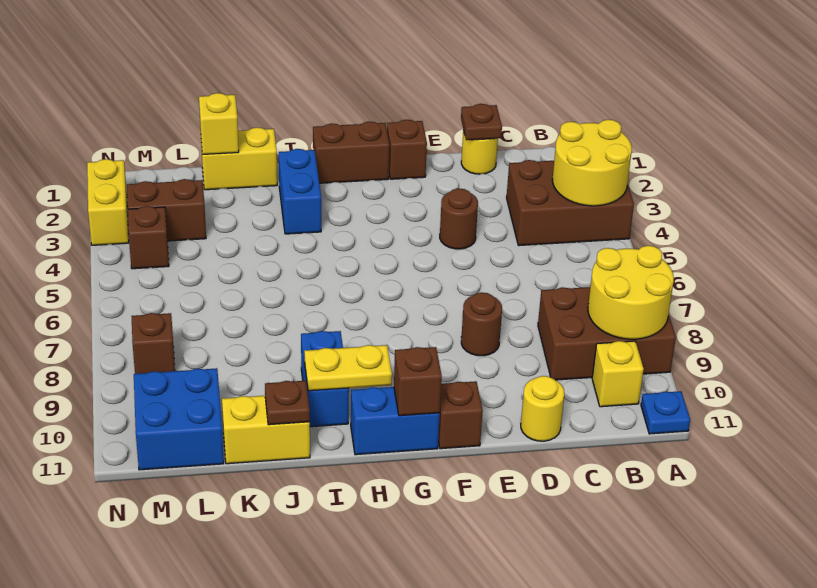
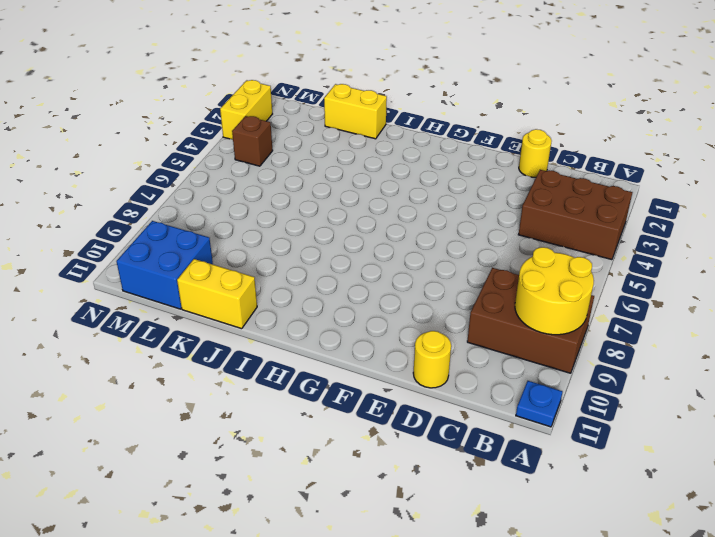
none -> yellow 1x1 brick [592,341,644,407]
none -> brown 1x1 round brick [440,188,478,249]
none -> brown 1x1 round brick [461,292,502,356]

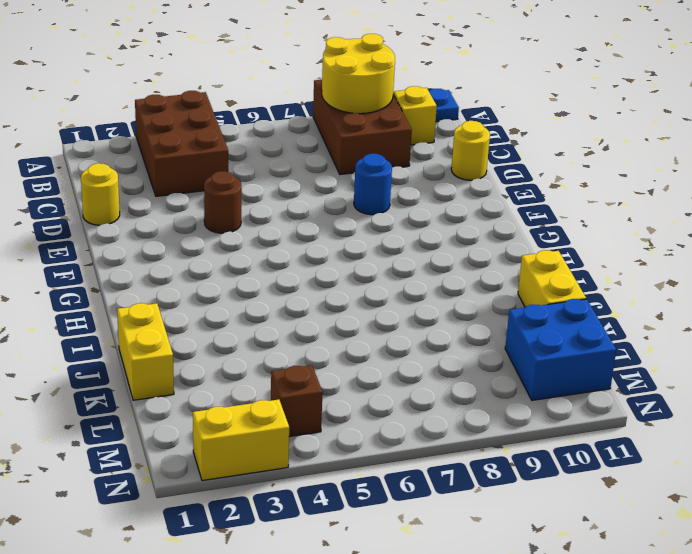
blue 1x1 round brick [354,154,392,215] -> brown 1x1 round brick [461,292,502,356]
none -> brown 1x1 brick [387,120,427,179]
none -> brown 1x1 brick [438,381,483,449]
none -> brown 1x2 brick [313,122,390,183]

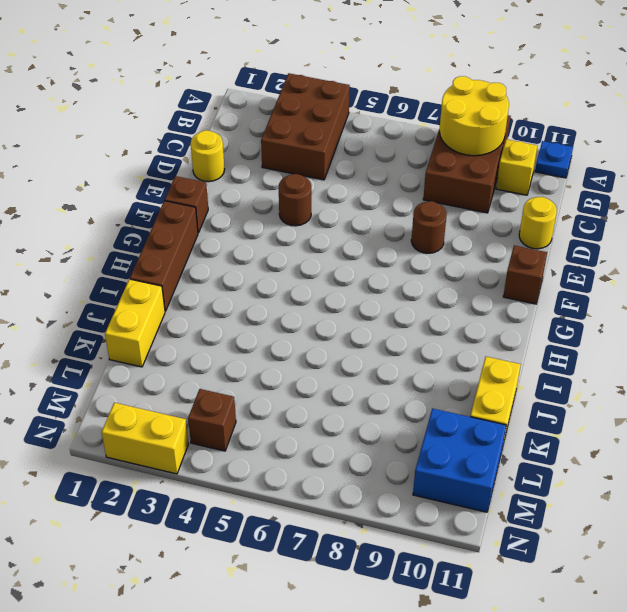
brown 1x3 brick [130,201,198,311] -> brown 1x2 brick [313,122,390,183]
none -> blue 1x2 brick [351,387,440,455]
none -> blue 1x2 brick [279,149,321,234]
none -> blue 1x2 brick [301,331,349,427]

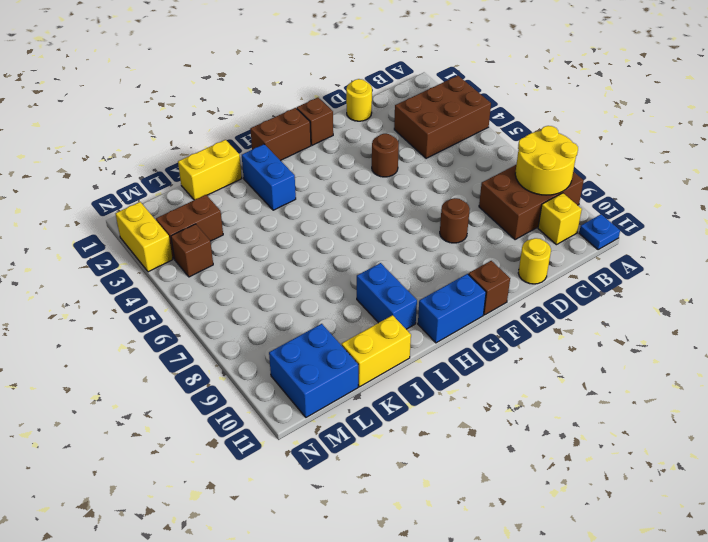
none -> brown 1x1 brick [132,313,175,374]
none -> yellow 2x2 round brick [552,120,632,206]
none -> brown 1x1 plate [461,104,502,140]

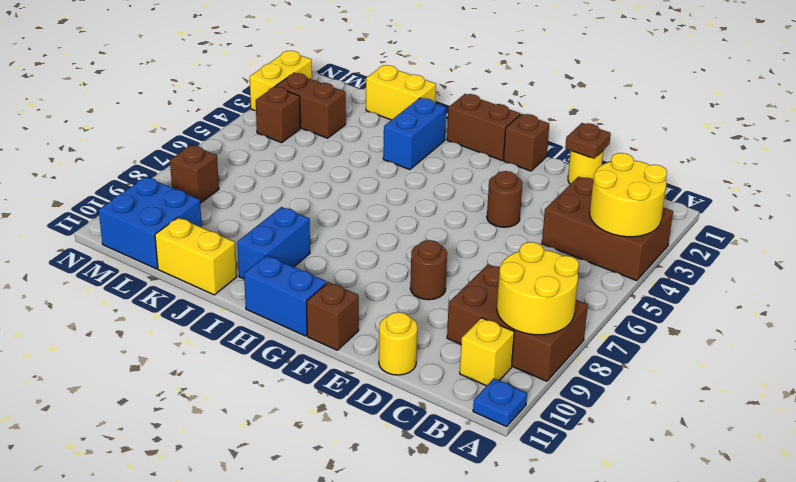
none -> brown 1x1 brick [394,347,442,416]
none -> yellow 1x2 plate [304,345,392,391]
none -> brown 1x1 plate [265,381,310,425]

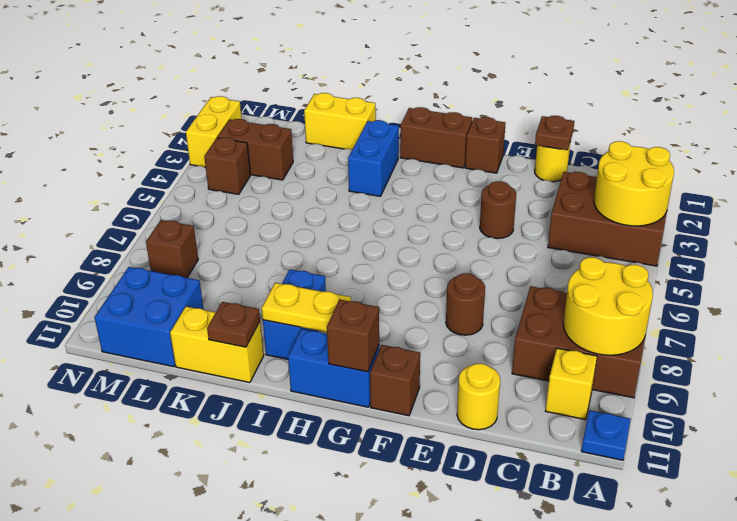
none -> yellow 1x1 brick [199,93,239,154]

